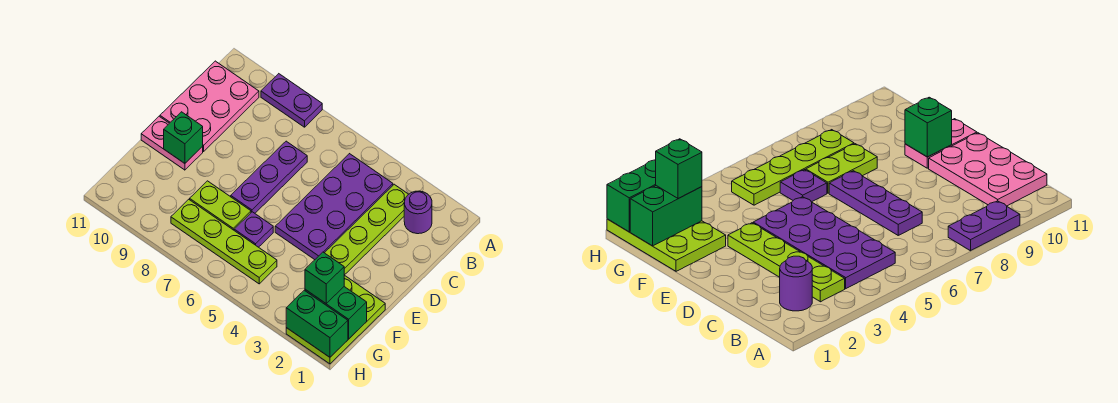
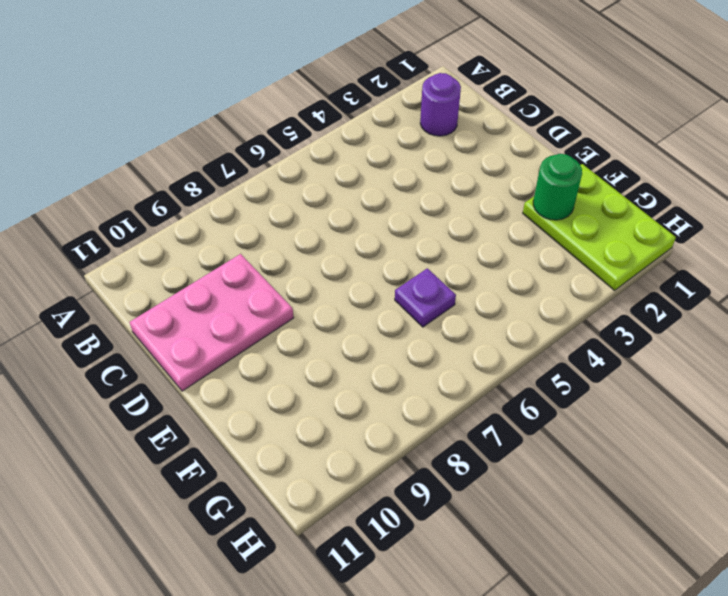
pink 2x3 plate [130,254,294,391] -> pink 2x3 plate turned to [160,61,259,152]
green 1x1 round brick [533,154,582,220] -> none
none -> purple 1x2 plate [261,74,322,127]
none -> lime 1x4 plate [325,184,409,275]
none -> purple 2x4 plate [275,154,393,260]

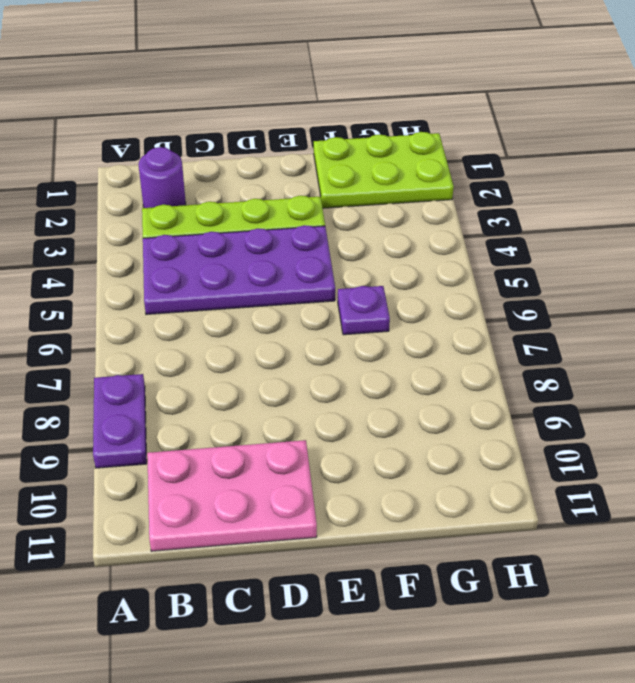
none -> purple 1x3 plate [231,141,307,213]
none -> pink 1x2 plate [141,116,203,170]
none -> lime 1x2 plate [190,181,251,230]

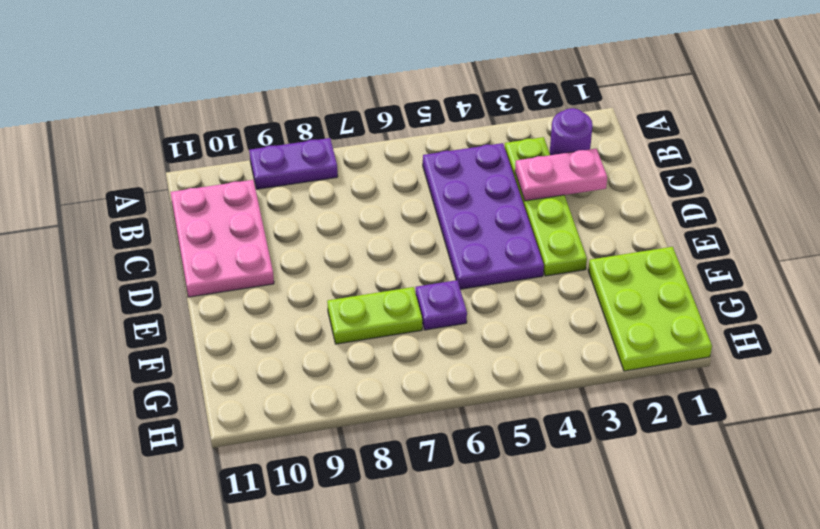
pink 1x2 plate [515,149,607,201] -> pink 1x2 plate moved to [141,116,203,170]
none -> purple 1x3 plate [231,141,307,213]
none -> lime 1x4 plate [171,199,277,284]
none -> green 1x1 brick [164,112,203,163]

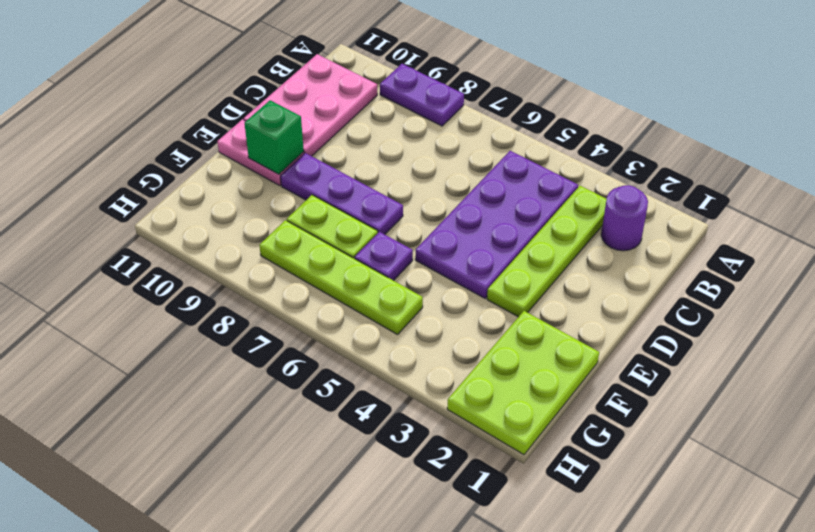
purple 1x3 plate [281,153,403,234] -> purple 1x3 plate turned to [231,141,307,213]
none -> green 1x2 brick [305,287,367,339]
none -> green 1x2 brick [286,290,348,357]
none -> green 1x1 brick [305,252,344,303]

